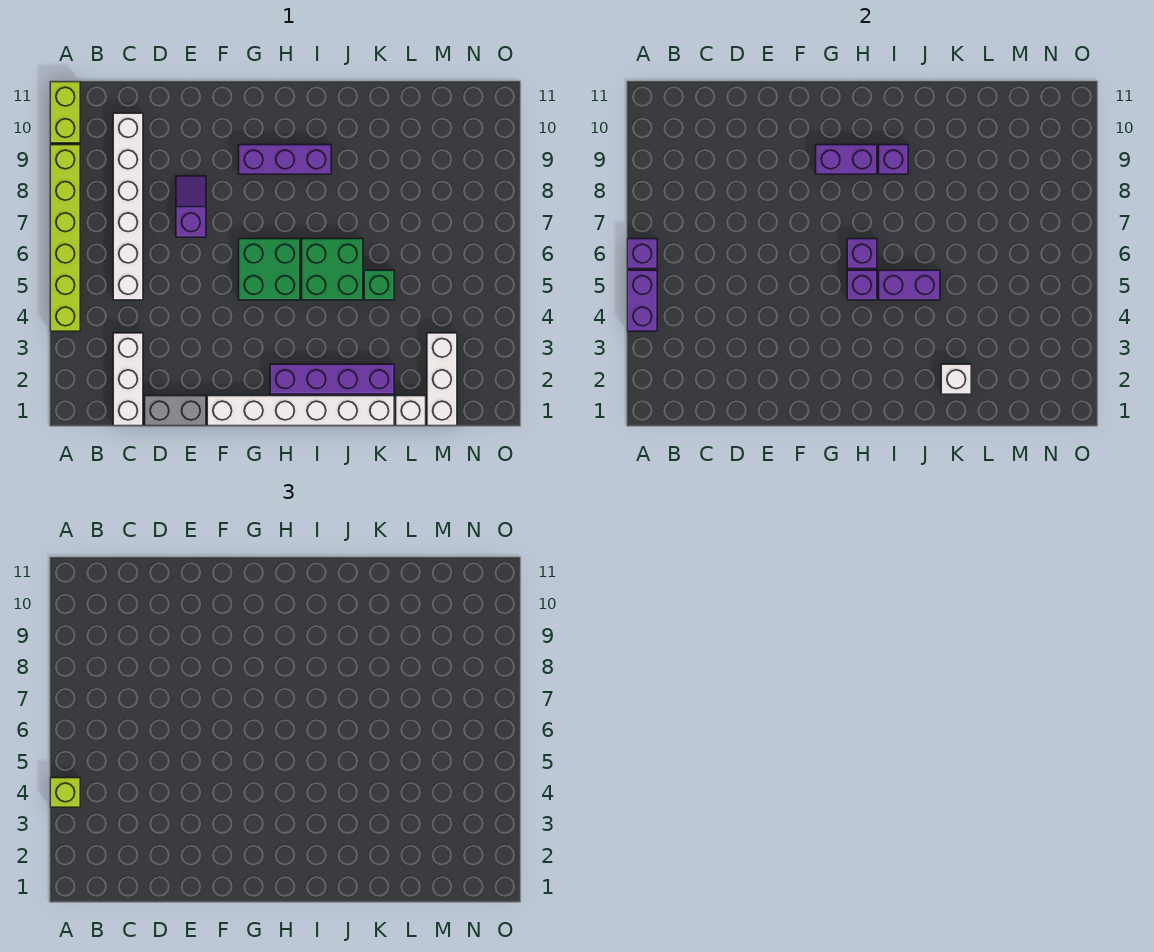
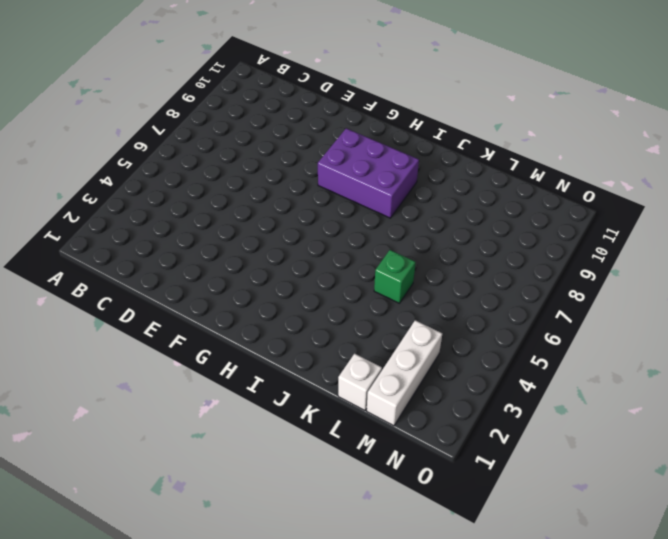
purple 2x3 brick [318,128,419,218] -> purple 1x3 brick [239,145,331,174]
none -> lime 1x6 brick [50,145,80,331]
none -> lime 1x2 brick [50,82,80,143]
none -> white 1x3 brick [113,333,143,426]

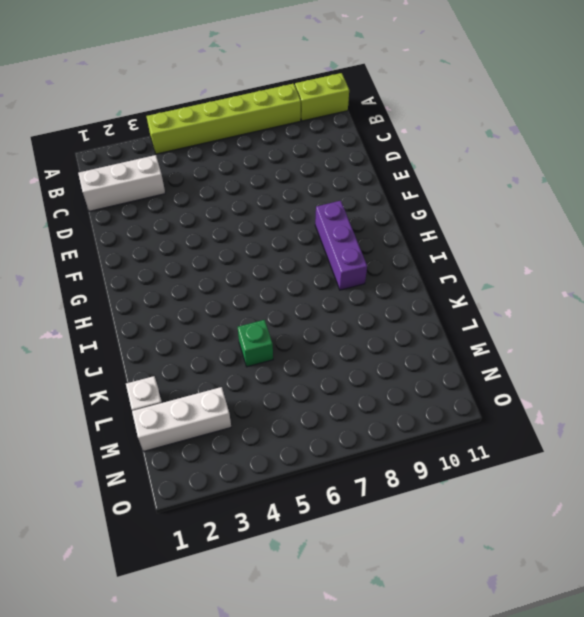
none -> white 1x6 brick [113,113,143,300]
none -> grey 1x2 brick [145,396,206,426]
none -> purple 1x2 slope [176,176,206,237]

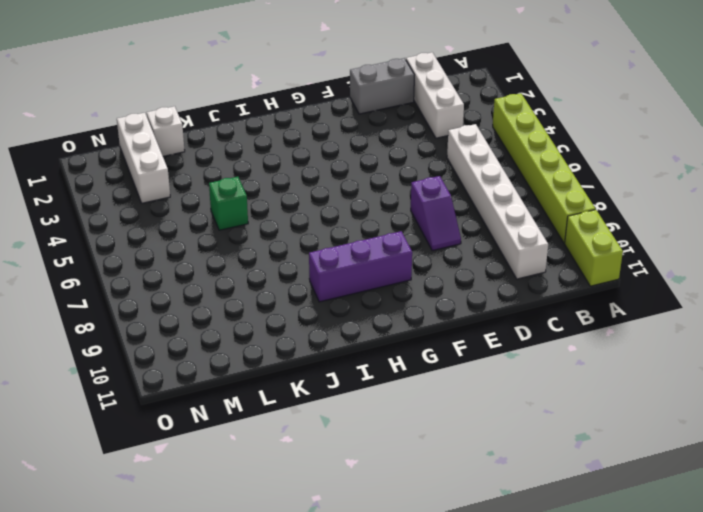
none -> white 1x6 brick [207,396,394,426]
none -> green 2x2 brick [239,239,300,300]
none -> purple 1x4 brick [270,364,394,394]

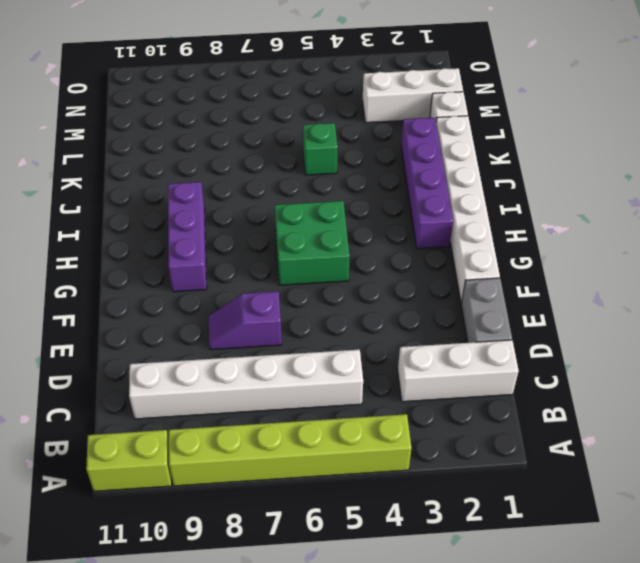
none -> green 2x2 brick [302,239,363,300]
none -> purple 1x2 brick [627,270,657,331]
none -> purple 1x1 brick [627,239,657,269]

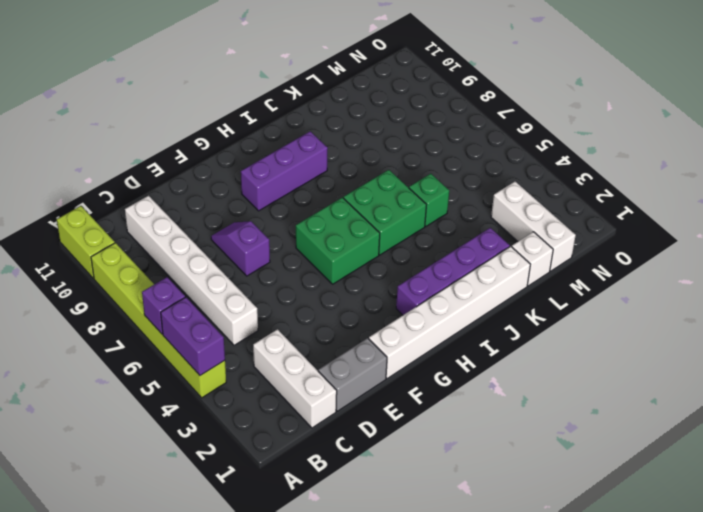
none -> purple 1x2 brick [816,145,877,174]
none -> purple 1x1 brick [847,270,877,300]
none -> purple 1x1 brick [847,239,877,269]

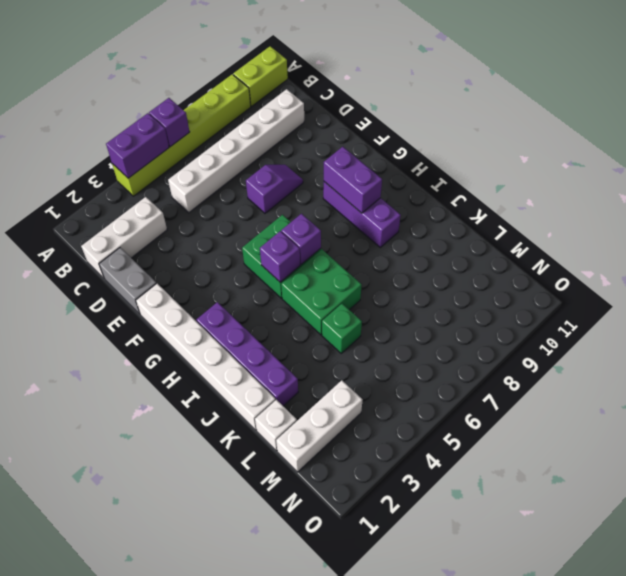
none -> purple 1x2 brick [879,270,940,300]
none -> purple 1x1 brick [879,145,908,174]
none -> white 1x1 brick [941,364,971,394]

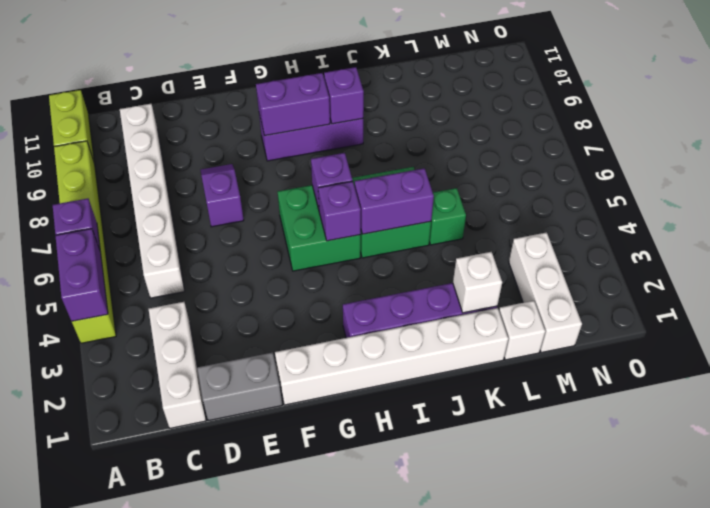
none -> lime 1x1 brick [50,778,80,807]

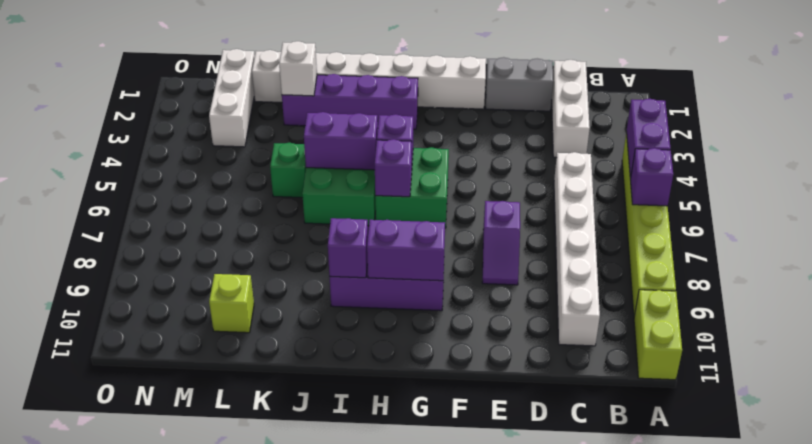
lime 1x1 brick [209,274,254,333] -> lime 1x1 brick moved to [50,778,80,807]

